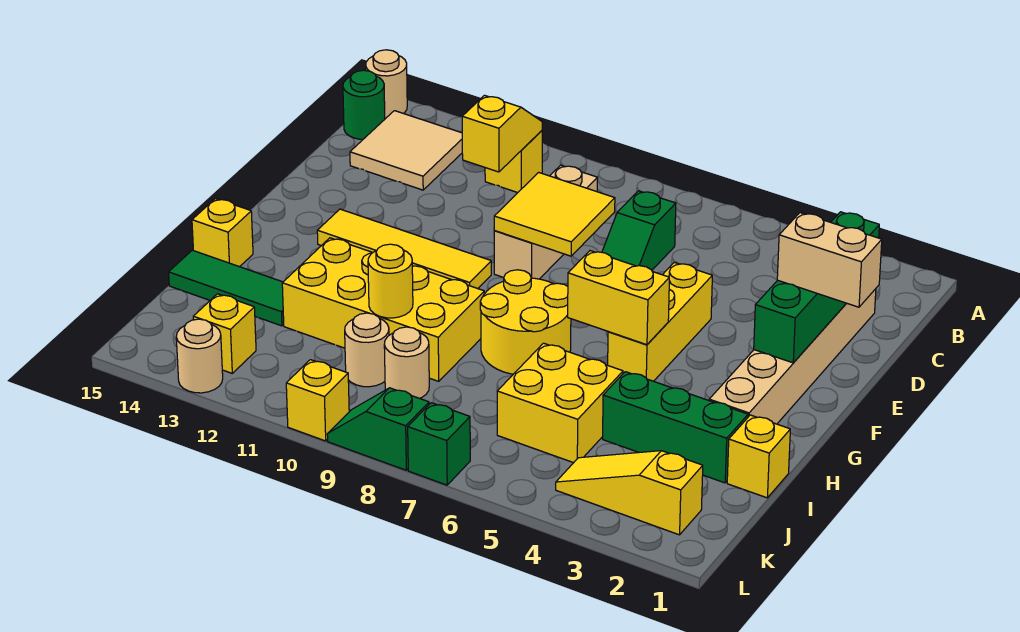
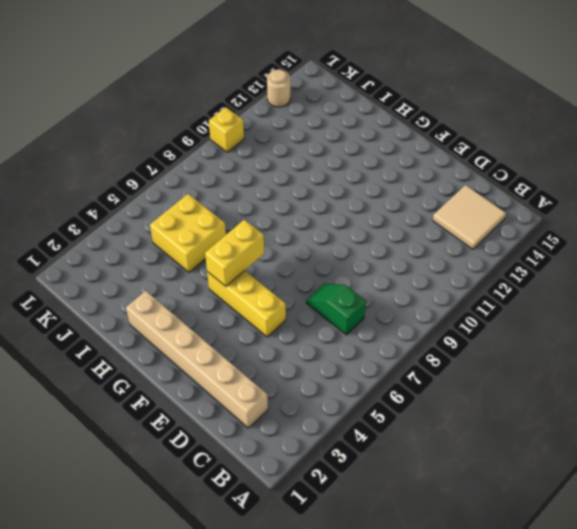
none -> tan 1x1 round brick [366,50,407,118]
none -> yellow 1x1 brick [485,131,542,193]
none -> green 1x1 round brick [343,70,385,139]
none -> tan 1x3 brick [494,165,597,279]

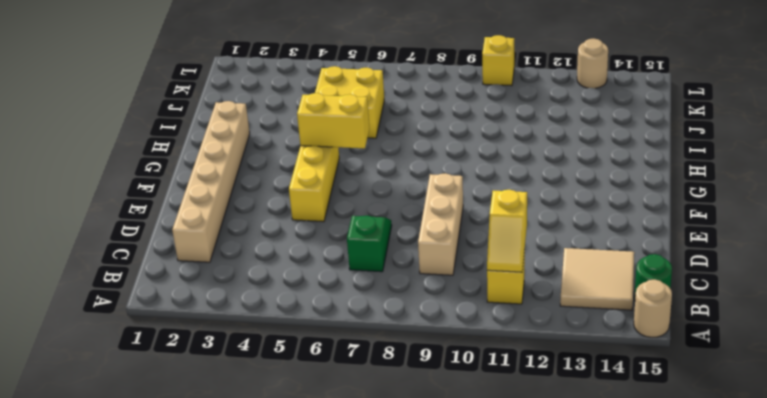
none -> yellow 1x4 tile [317,209,491,289]
none -> yellow 2x2 round brick [480,270,571,374]
none -> yellow 2x4 brick [282,238,484,381]
none -> yellow 1x1 brick [192,199,253,267]

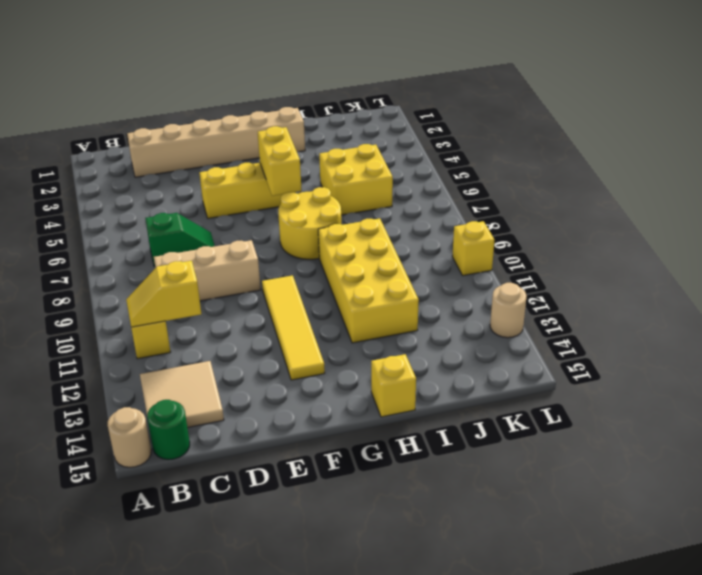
none -> yellow 1x1 brick [727,415,790,498]
none -> green 1x3 brick [603,372,748,483]
none -> green 1x3 tile [169,250,284,326]
none -> tan 1x1 round brick [384,327,429,398]

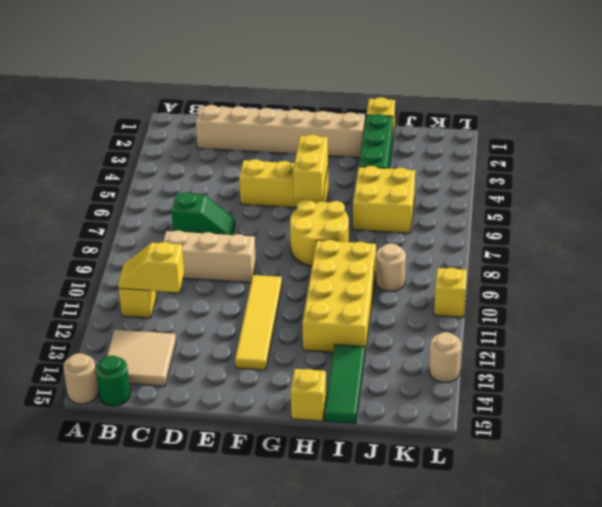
none -> tan 1x1 round brick [345,313,389,387]
none -> yellow 1x3 slope [556,451,703,535]
none -> yellow 1x1 brick [193,294,256,373]
none -> green 1x1 brick [408,403,470,485]

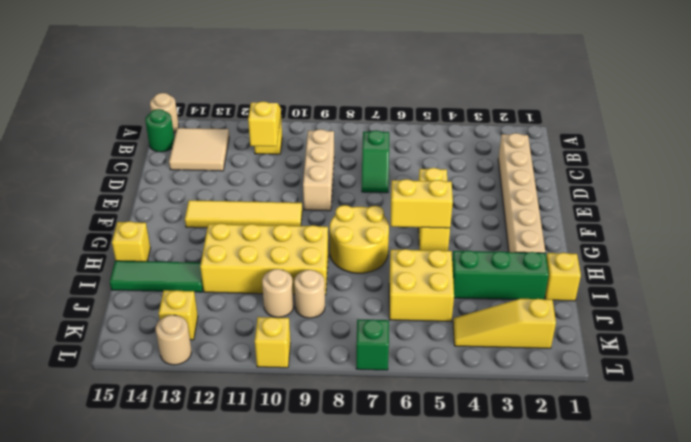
none -> green 1x2 slope [327,388,429,470]
none -> green 1x4 brick [754,212,879,363]
none -> yellow 2x2 tile [494,172,615,256]
none -> yellow 1x1 round brick [368,244,413,318]

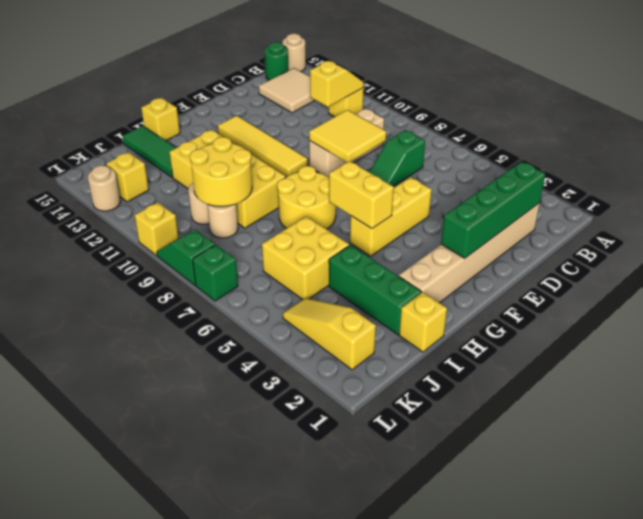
yellow 2x2 round brick [190,137,252,207] -> yellow 1x1 round brick [368,244,413,318]
none -> tan 1x2 brick [777,213,882,307]

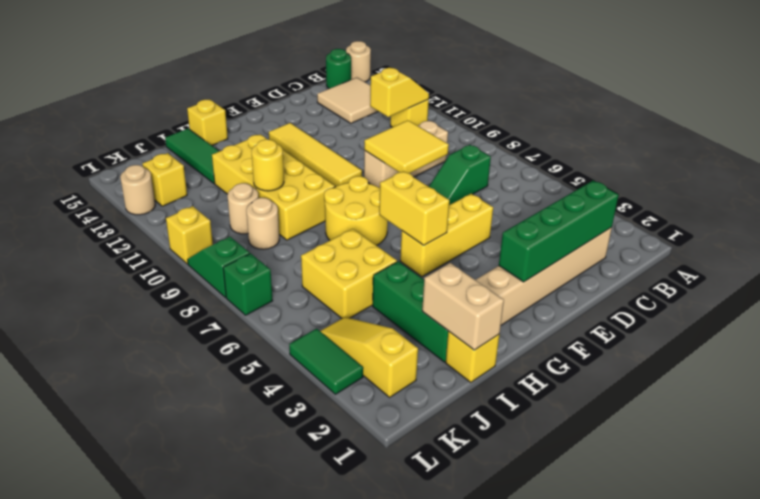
tan 1x2 brick [422,263,504,350] -> tan 1x2 brick moved to [777,213,882,307]
green 1x2 tile [289,329,363,394] -> none

